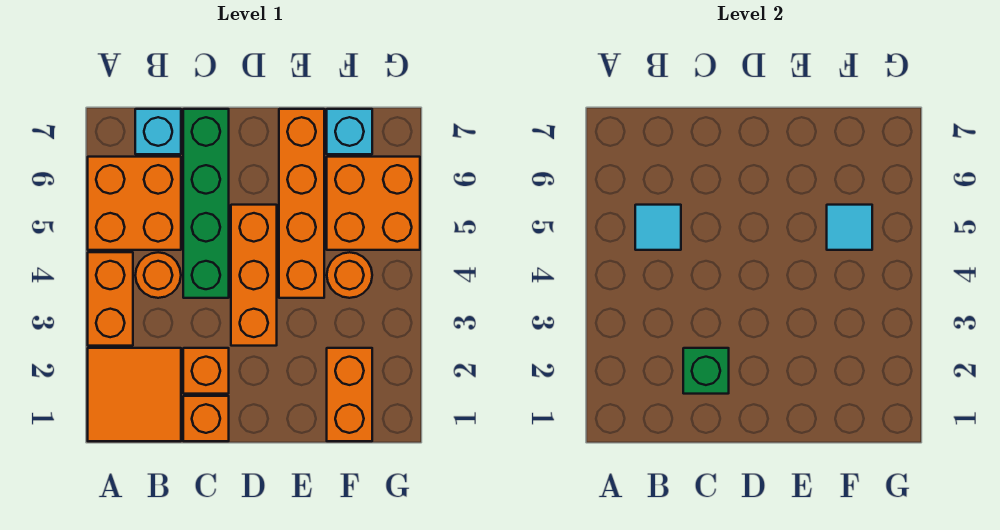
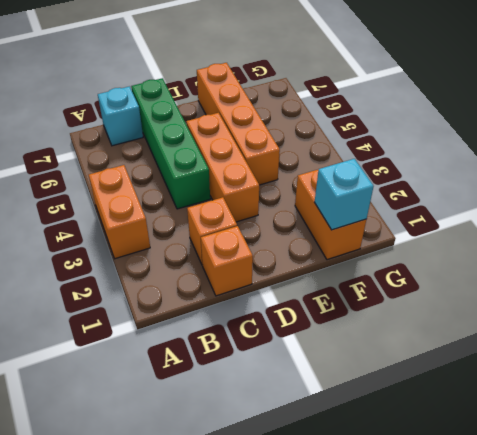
cyan 1x1 brick [314,159,374,230] -> cyan 1x1 brick moved to [327,109,372,154]
none -> orange 2x2 tile [88,348,181,441]
none -> orange 2x2 brick [88,157,181,250]
none -> orange 1x1 round brick [135,252,181,298]

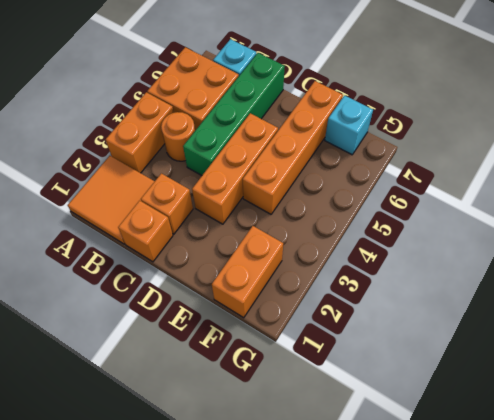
none -> orange 1x1 round brick [327,252,372,298]
none -> orange 2x2 brick [327,157,420,250]
none -> cyan 1x1 tile [635,205,681,250]

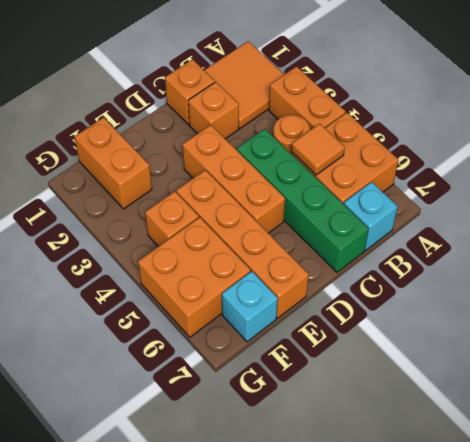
orange 1x1 tile [291,124,345,175] -> cyan 1x1 tile [635,205,681,250]
orange 1x1 brick [145,191,199,247] -> orange 1x1 round brick [327,252,372,298]
none -> green 1x1 brick [683,348,729,394]
none -> cyan 1x1 tile [827,205,872,250]

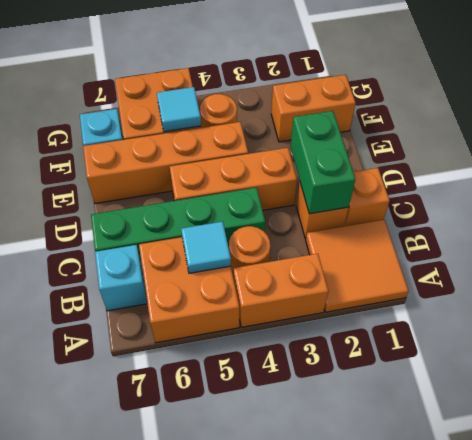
green 1x2 brick [290,111,355,214] -> green 1x1 brick [683,348,729,394]

